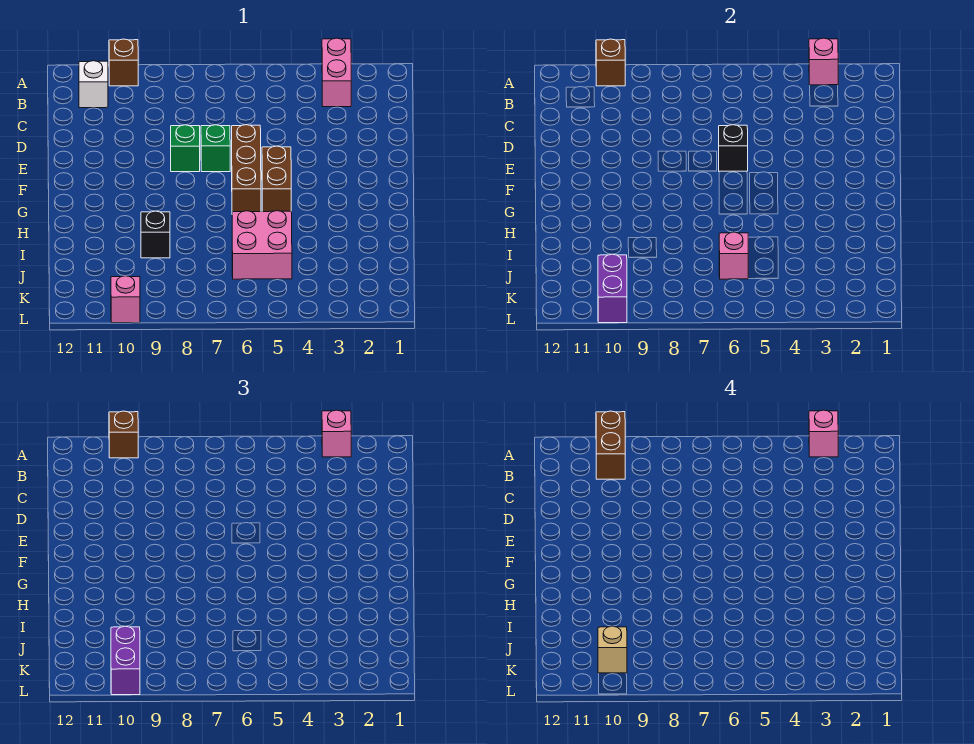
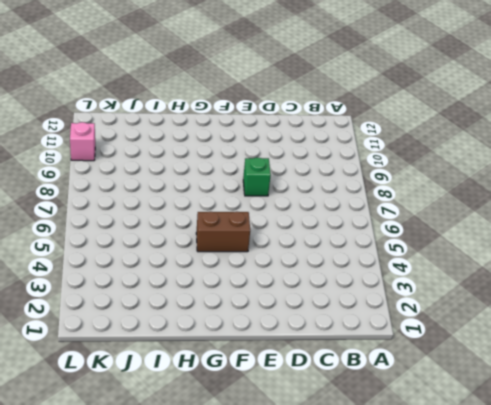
none -> pink 1x2 brick [322,38,351,107]
none -> brown 1x1 brick [109,39,138,86]
none -> white 1x1 brick [79,61,108,108]

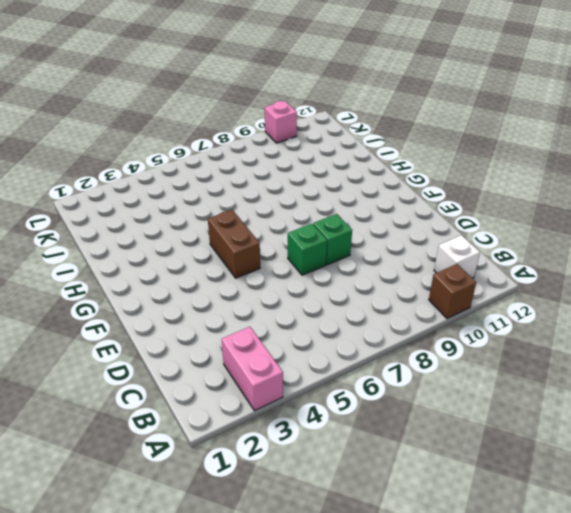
none -> brown 1x3 brick [232,125,261,212]
none -> pink 2x2 brick [232,211,292,279]
none -> black 1x1 brick [141,211,170,258]

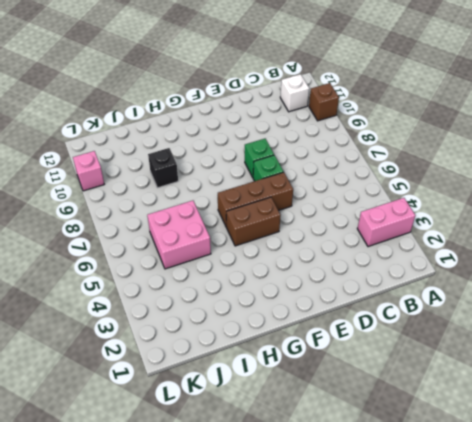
none -> pink 1x1 brick [809,38,838,85]
none -> brown 1x1 brick [596,39,625,86]
none -> black 1x1 brick [719,125,748,171]

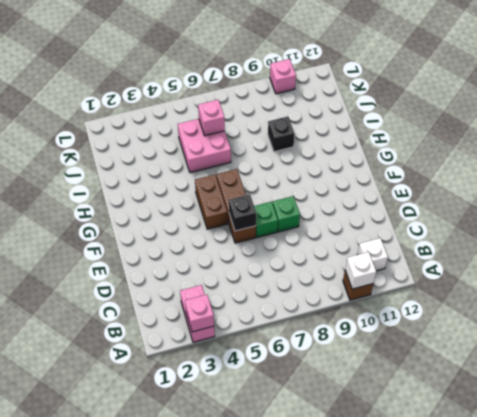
white 1x1 brick [345,252,376,289] -> brown 1x1 brick [596,39,625,86]
none -> purple 1x2 brick [598,254,627,323]
none -> pink 1x1 brick [322,410,351,457]
none -> brown 1x1 brick [109,411,138,458]

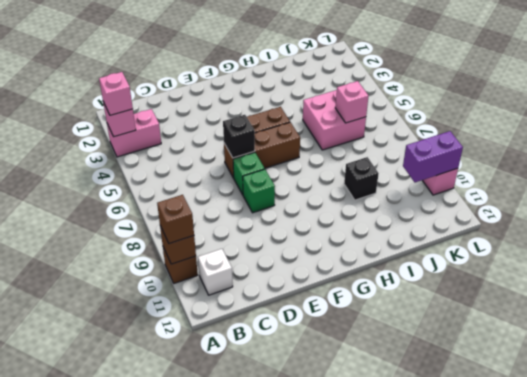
none -> purple 1x2 brick [111,626,140,695]
none -> pink 1x1 brick [809,410,838,457]
none -> brown 1x2 brick [596,411,625,479]

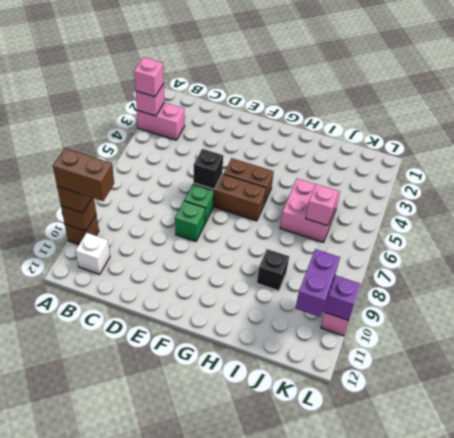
purple 1x2 brick [295,249,340,317] -> purple 1x2 brick turned to [111,626,140,695]
none -> pink 1x1 brick [809,410,838,457]
none -> tan 1x1 brick [598,626,627,673]

